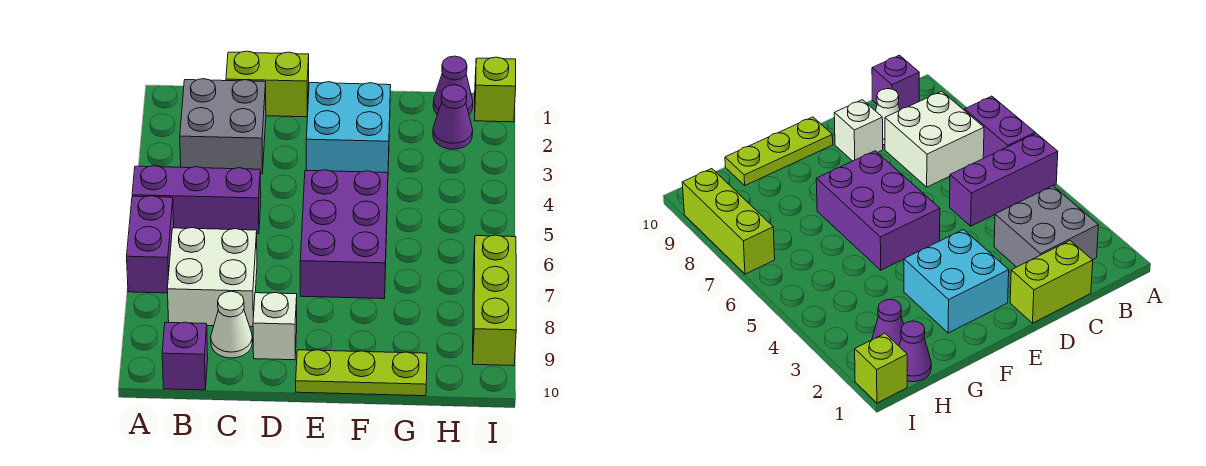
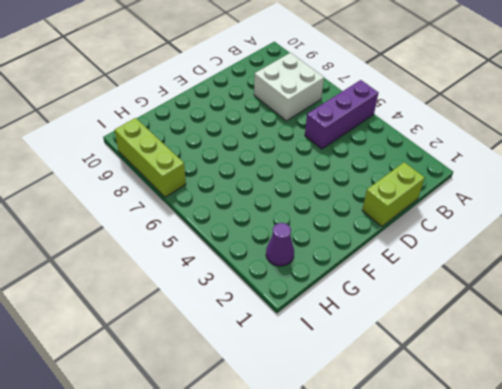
none -> purple 1x2 brick [127,196,174,293]
none -> grey 2x2 brick [180,79,266,174]
none -> purple 1x1 brick [162,322,208,390]

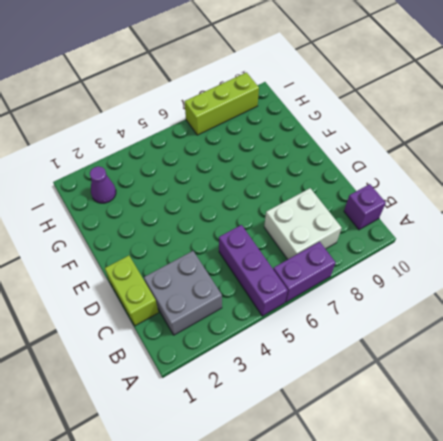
none -> white 1x1 cone [211,291,252,358]
none -> white 1x1 brick [253,292,297,360]
none -> cyan 2x2 brick [306,82,391,173]

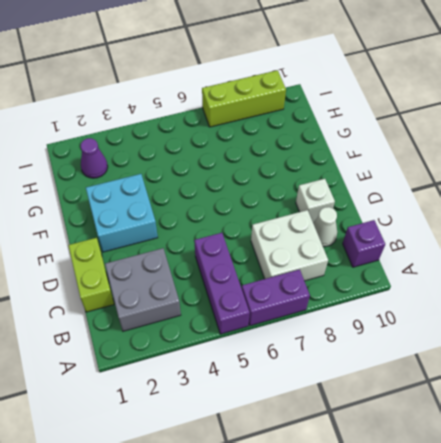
none -> purple 2x3 brick [300,170,388,299]
none -> lime 1x3 plate [296,350,427,396]
none -> purple 1x1 cone [433,56,473,115]

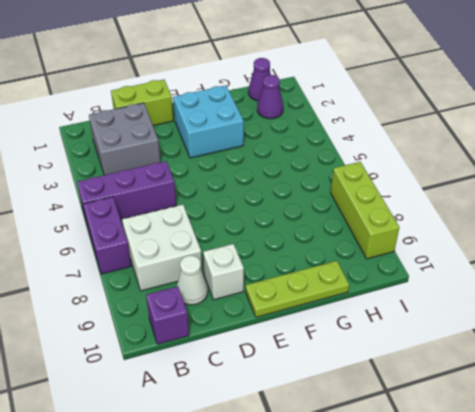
none -> purple 2x3 brick [300,170,388,299]
none -> lime 1x1 brick [474,57,516,122]

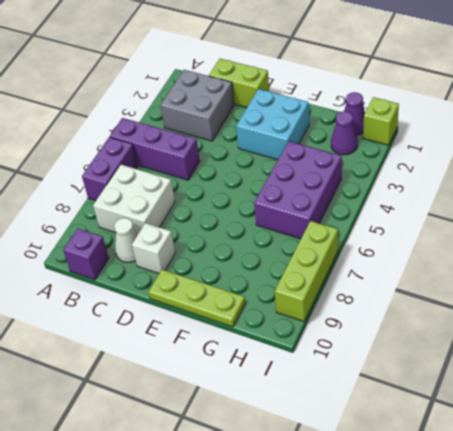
purple 2x3 brick [254,141,342,239] -> purple 2x3 brick moved to [300,170,388,299]

